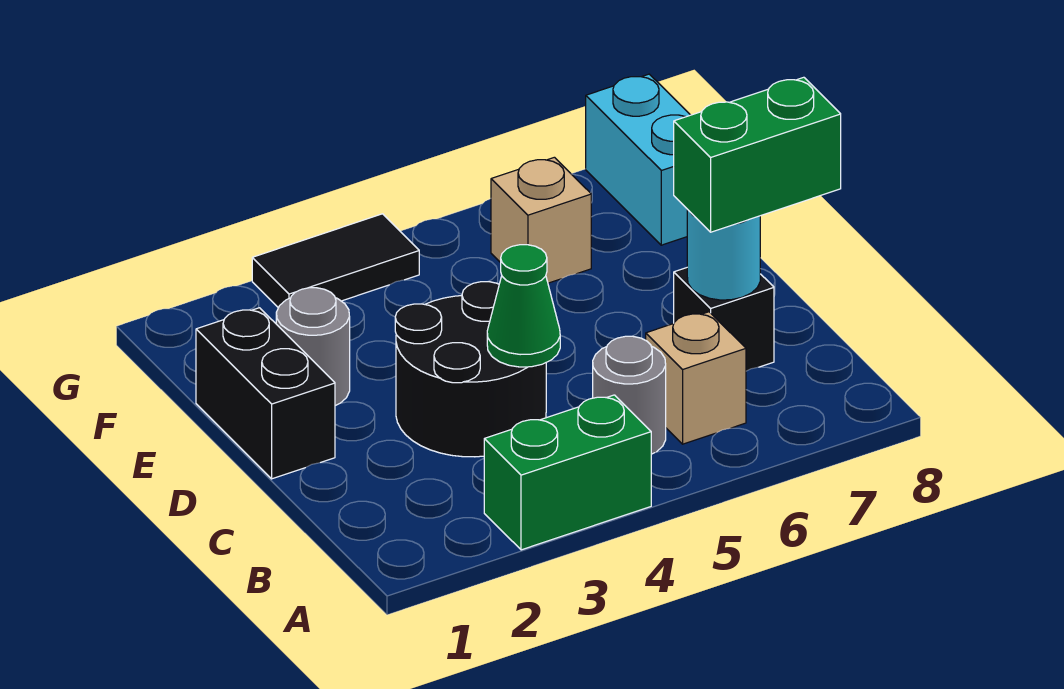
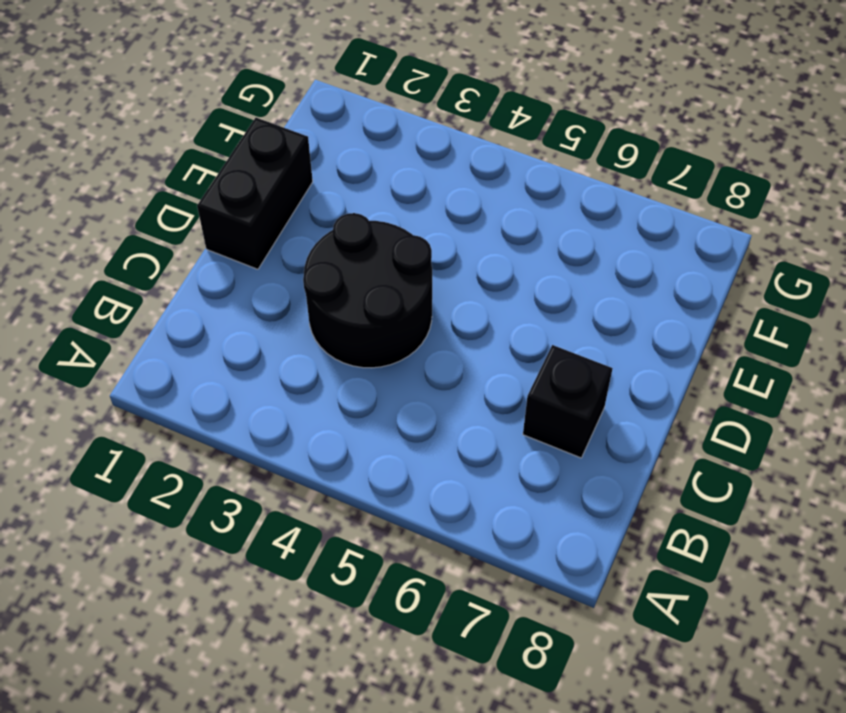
none -> green 1x2 brick [484,395,651,550]
none -> grey 1x1 round brick [593,336,666,454]
none -> tan 1x1 brick [646,312,746,444]

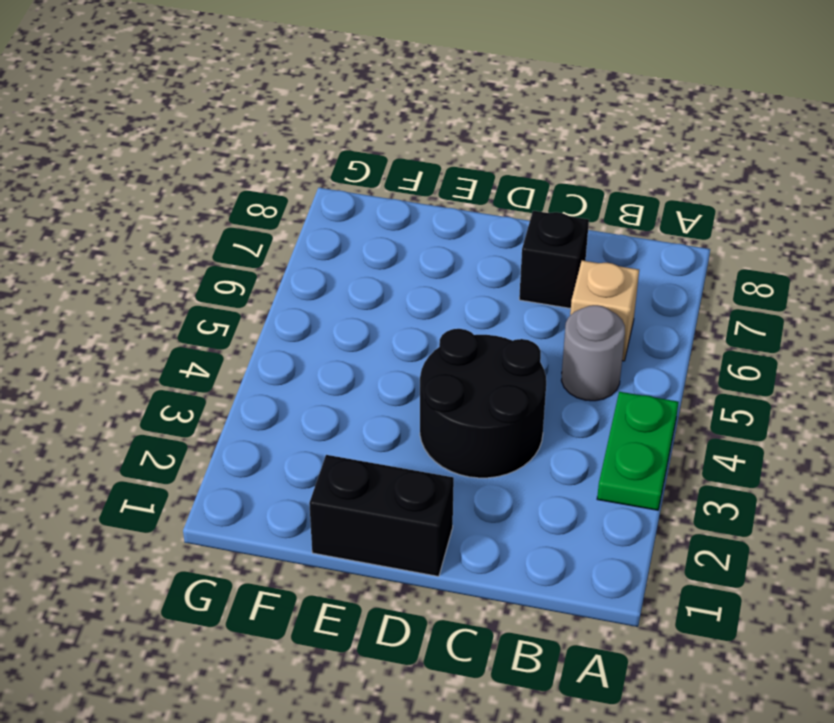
green 1x2 plate [597,392,678,510] -> green 1x2 brick [484,395,651,550]
none -> grey 1x1 round brick [276,288,350,406]
none -> tan 1x1 brick [491,157,591,283]
none -> cyan 1x2 brick [586,74,690,245]

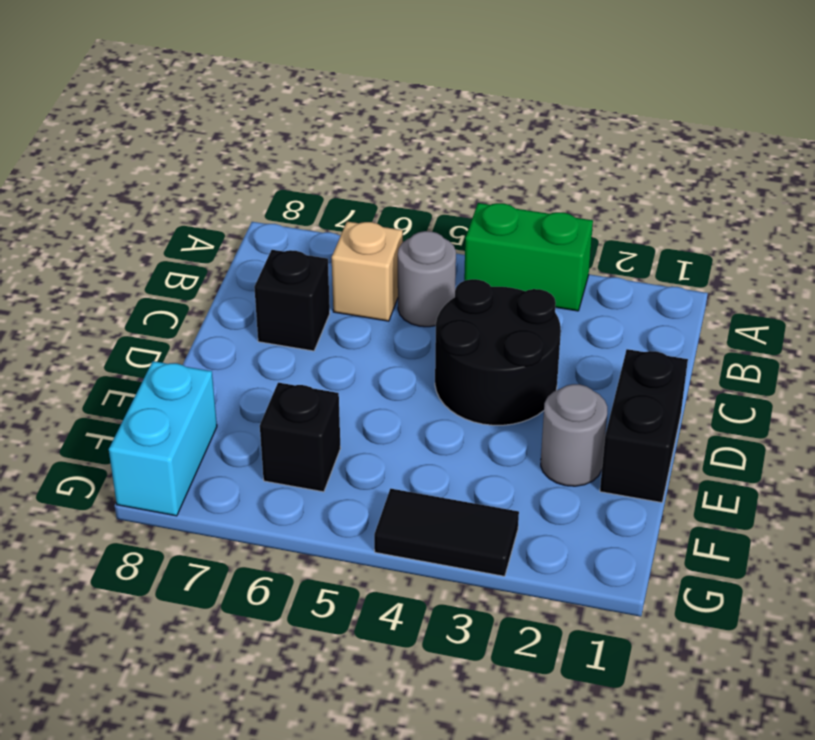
black 1x1 brick [260,383,341,492] -> tan 1x1 brick [491,157,591,283]
none -> green 1x1 cone [487,245,560,367]
none -> cyan 1x1 round brick [687,209,760,300]
none -> green 1x2 brick [674,77,841,232]

